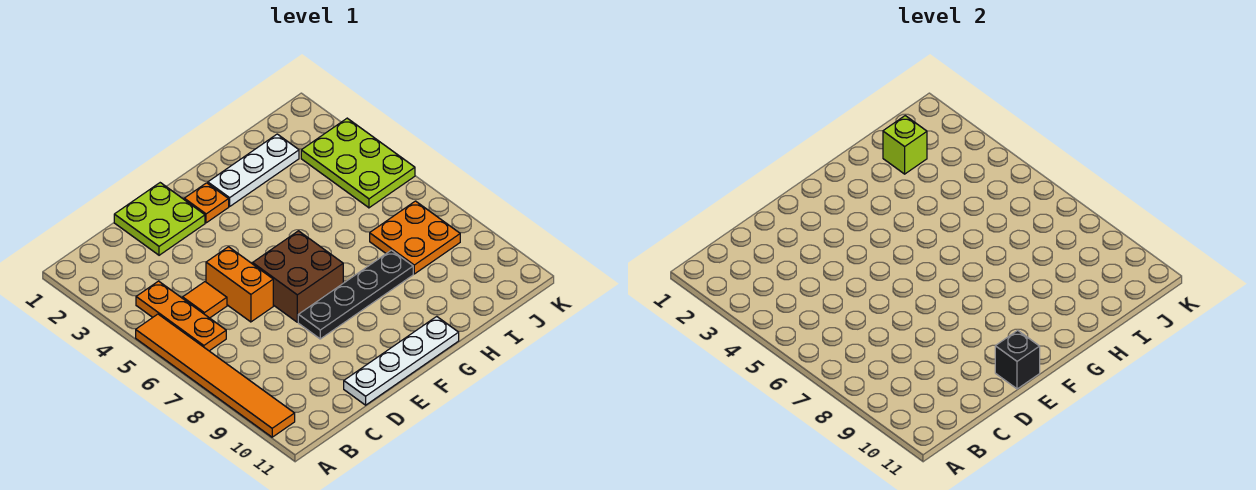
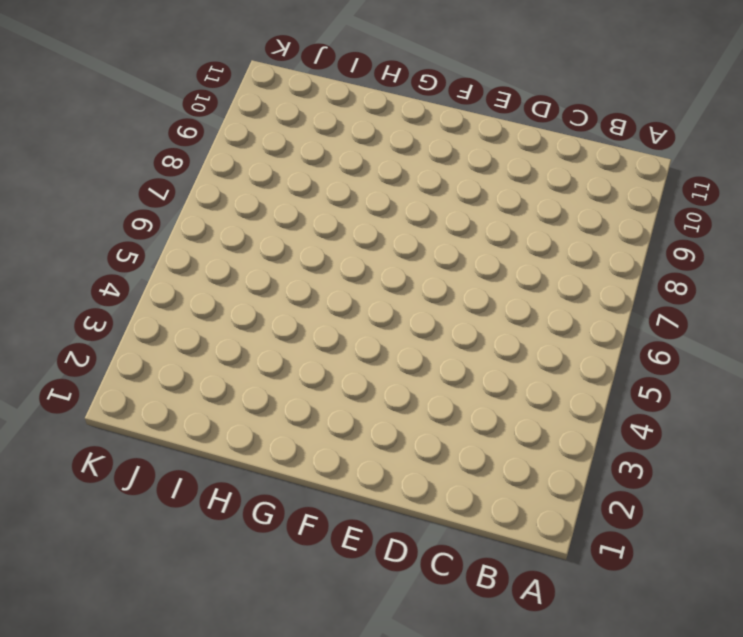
none -> orange 1x6 tile [136,314,295,437]
none -> orange 1x3 plate [136,281,226,351]
none -> orange 1x1 tile [183,282,227,318]

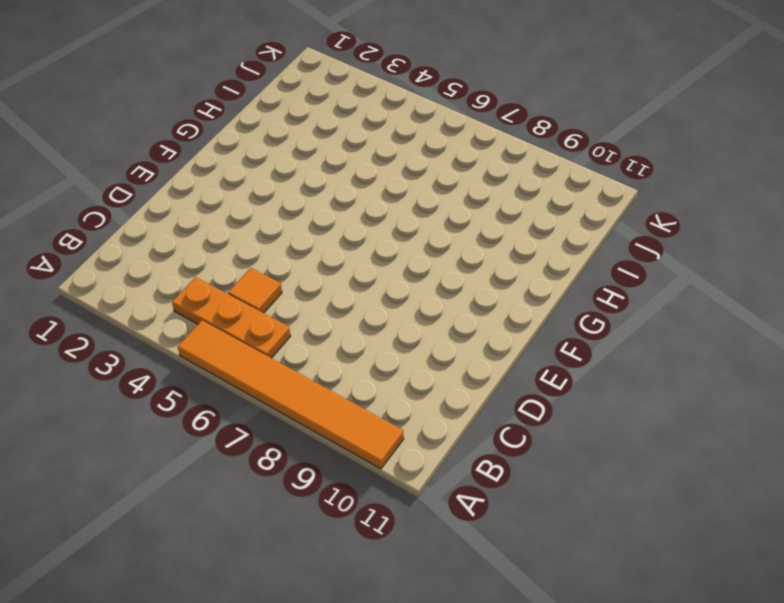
none -> lime 2x2 plate [114,183,205,255]
none -> orange 1x2 brick [206,247,273,322]
none -> white 1x4 plate [344,316,459,405]

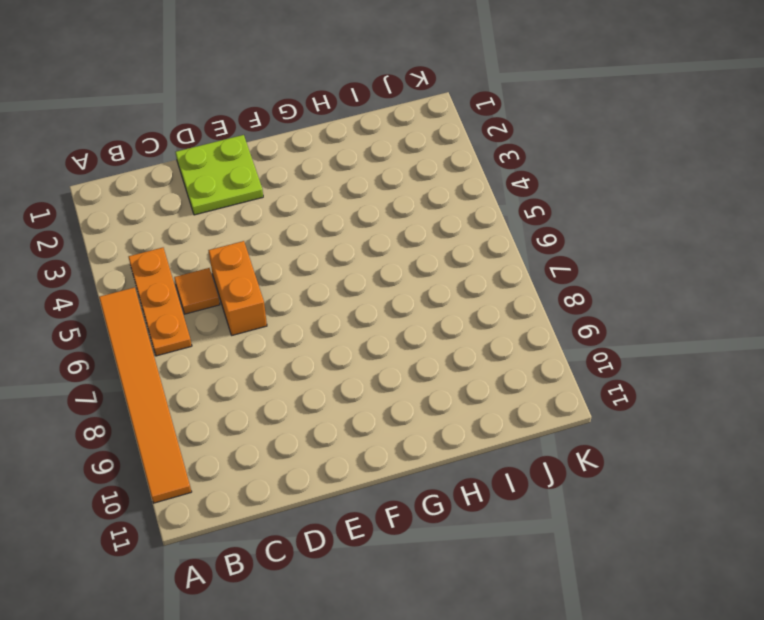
none -> white 1x4 plate [344,316,459,405]
none -> brown 2x2 brick [253,231,343,322]
none -> black 1x4 plate [298,250,413,339]

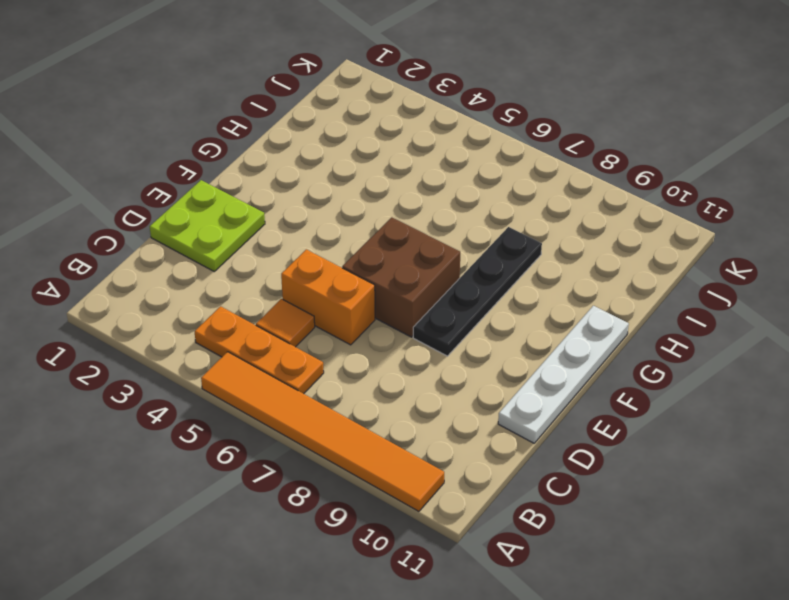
none -> orange 1x1 plate [184,183,229,223]
none -> white 1x3 plate [208,134,299,206]
none -> orange 2x2 plate [370,201,460,274]

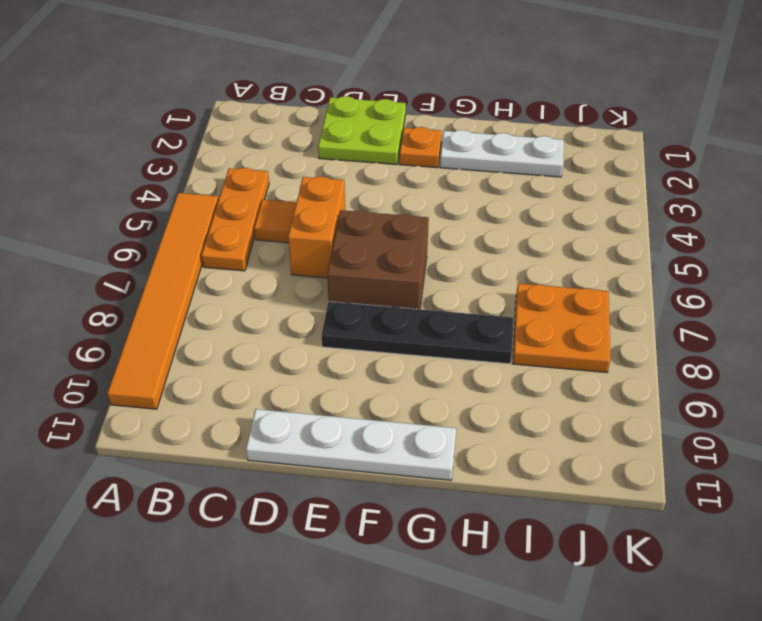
none -> lime 2x3 plate [301,118,415,208]
none -> black 1x1 brick [995,330,1040,389]
none -> lime 1x1 brick [883,116,927,174]

